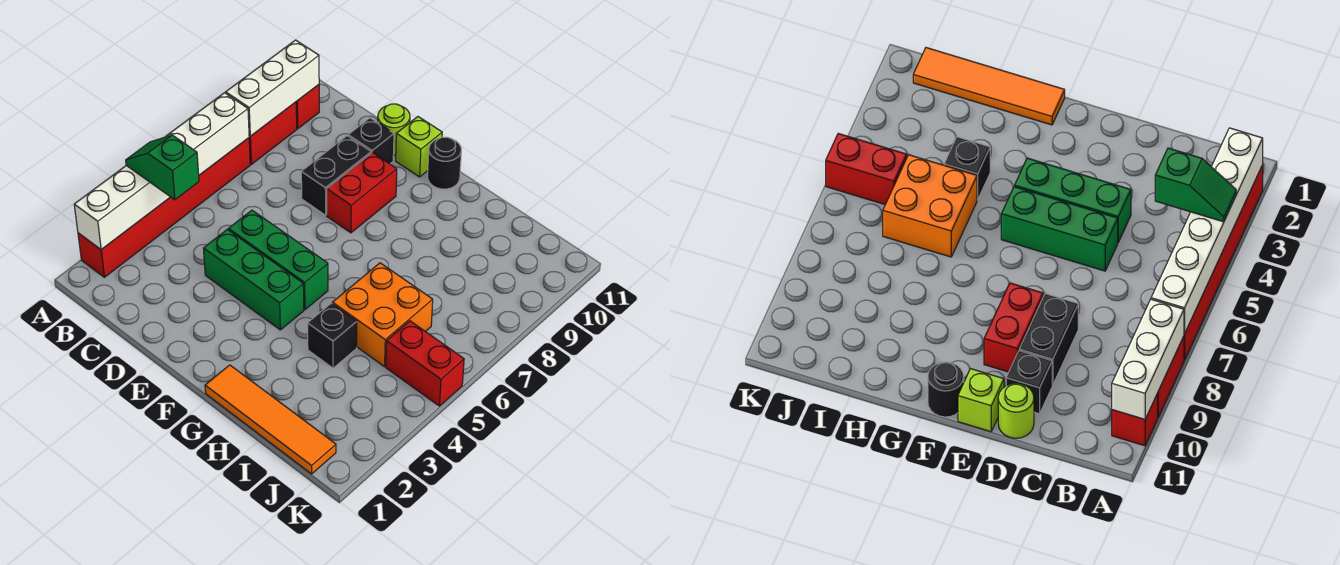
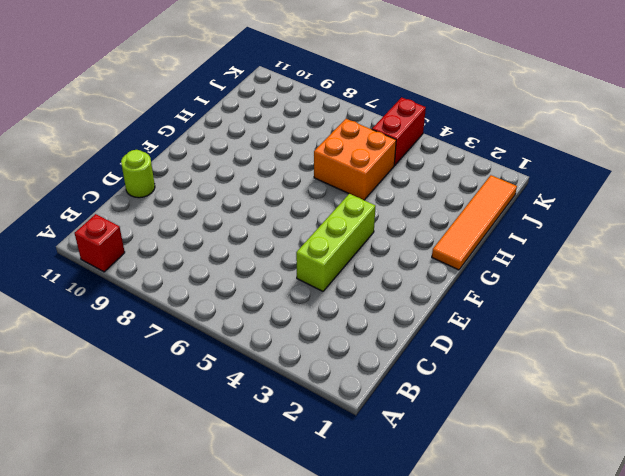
lime 1x3 brick [296,194,375,291] -> green 1x3 brick [204,229,304,330]
none -> red 1x6 brick [78,138,250,277]
none -> red 1x2 brick [249,102,297,164]
none -> green 1x3 brick [229,210,328,309]

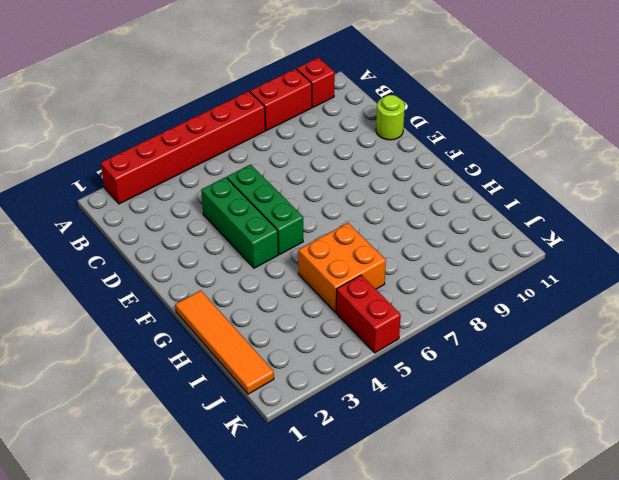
none -> black 1x2 brick [301,136,371,215]
none -> black 1x1 brick [348,118,394,164]
none -> red 1x2 brick [327,152,397,233]

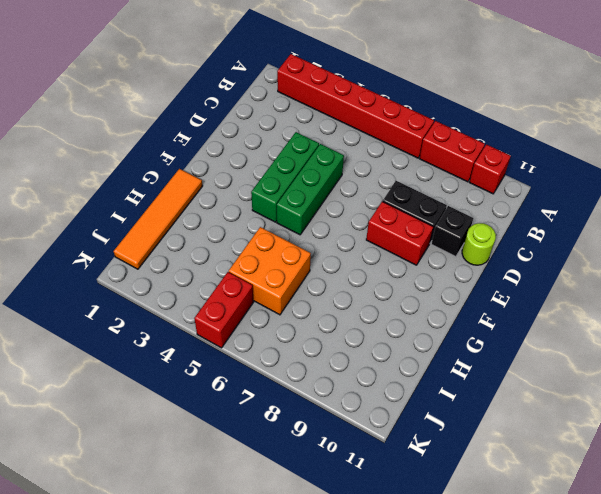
none -> lime 1x1 brick [396,117,442,177]
none -> black 1x1 round brick [428,137,461,189]
none -> black 1x1 brick [307,303,357,368]

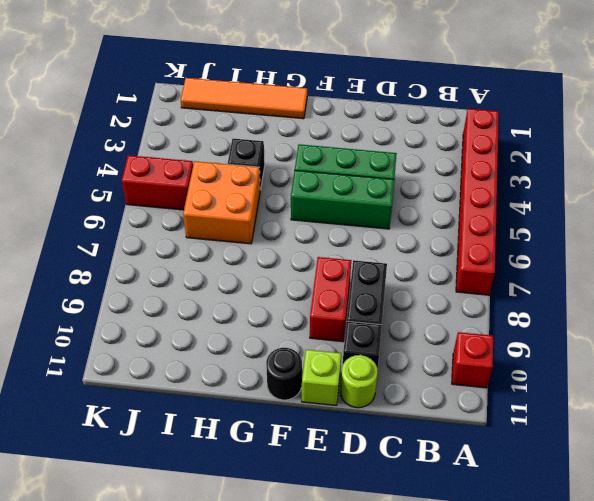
none -> red 1x2 brick [249,102,297,164]
none -> white 1x6 brick [74,93,249,250]
none -> white 1x3 brick [226,40,319,136]

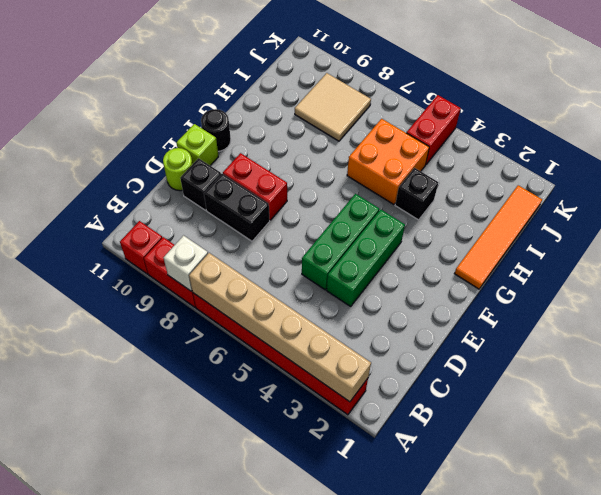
tan 1x6 brick [189,253,371,402] -> white 1x6 brick [74,93,249,250]
white 1x1 brick [163,236,208,291] -> white 1x3 brick [226,40,319,136]
tan 2x2 tile [295,73,371,141] -> none
none -> green 1x2 slope [126,135,199,200]

